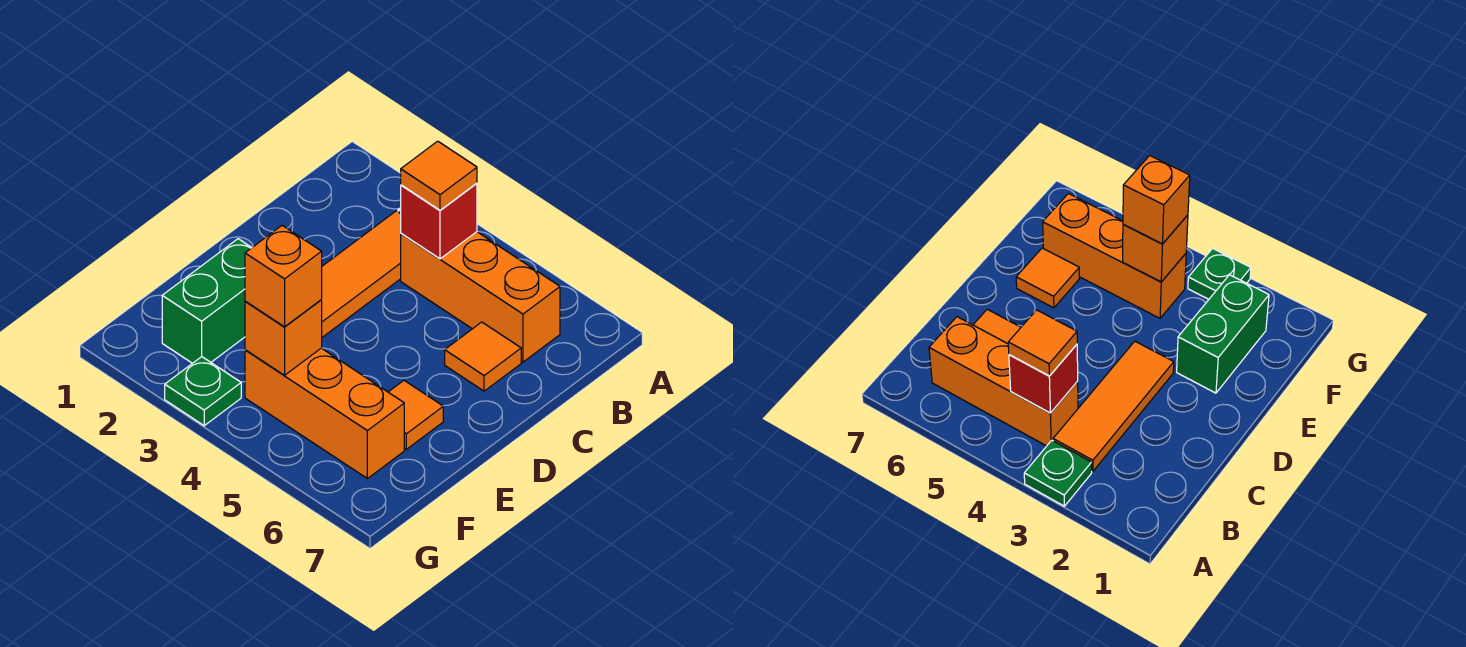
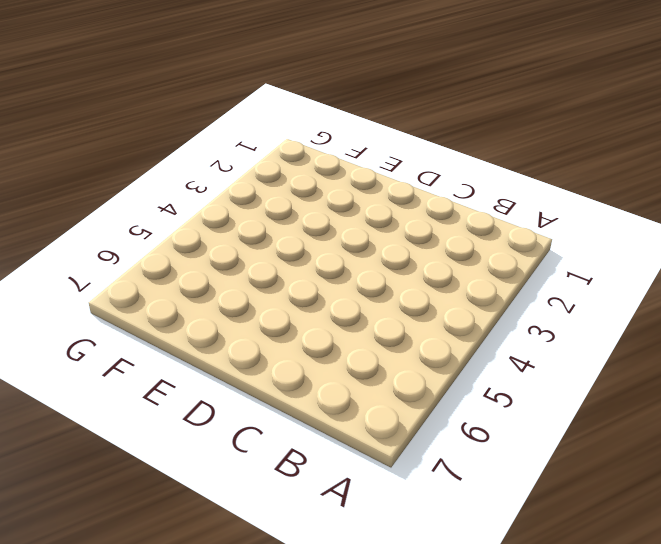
none -> green 1x1 plate [1024,440,1092,506]
none -> orange 1x3 tile [321,211,401,337]
none -> orange 1x3 brick [401,232,560,362]

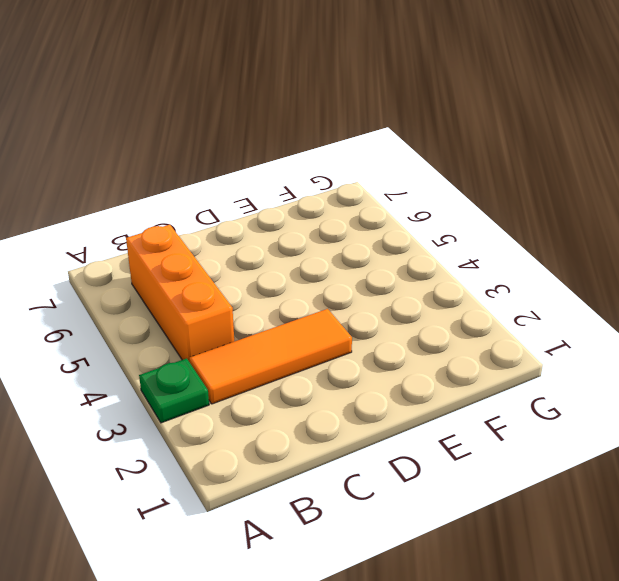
none -> orange 1x1 tile [445,322,521,391]
none -> green 1x2 brick [162,239,252,363]
none -> orange 1x1 tile [389,381,443,449]

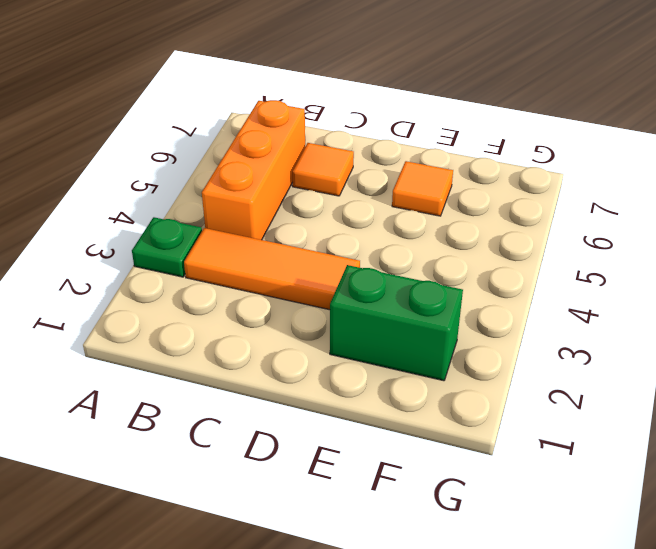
none -> orange 1x3 brick [245,348,404,478]
none -> green 1x1 plate [165,357,241,426]
none -> red 1x1 brick [401,183,477,259]

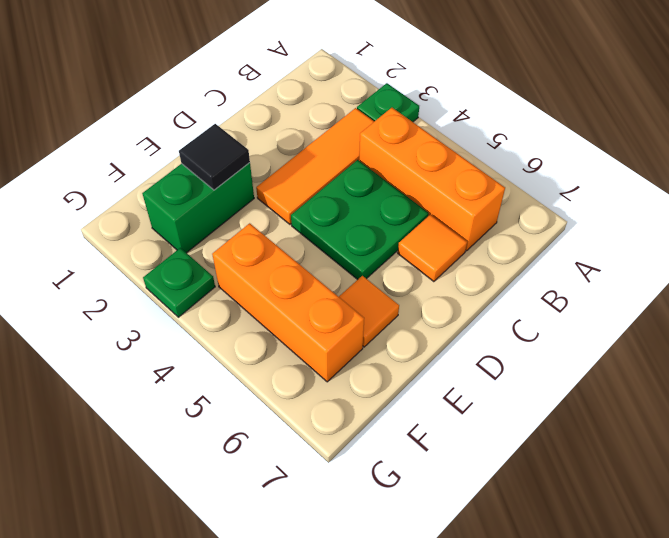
green 2x2 plate [291,160,429,280] -> none
black 1x1 tile [179,124,250,190] -> none
none -> red 1x1 brick [401,183,477,259]
none -> orange 1x1 brick [245,300,322,375]
none -> orange 1x1 tile [401,141,477,210]

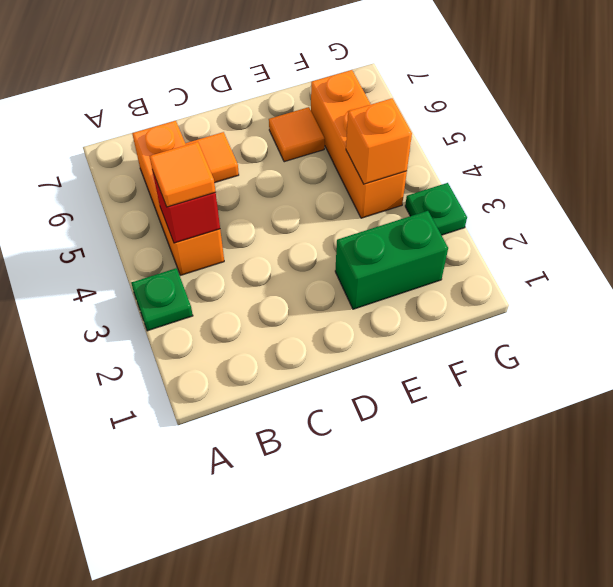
none -> orange 1x3 tile [321,211,401,337]
none -> orange 1x1 brick [245,225,322,327]

